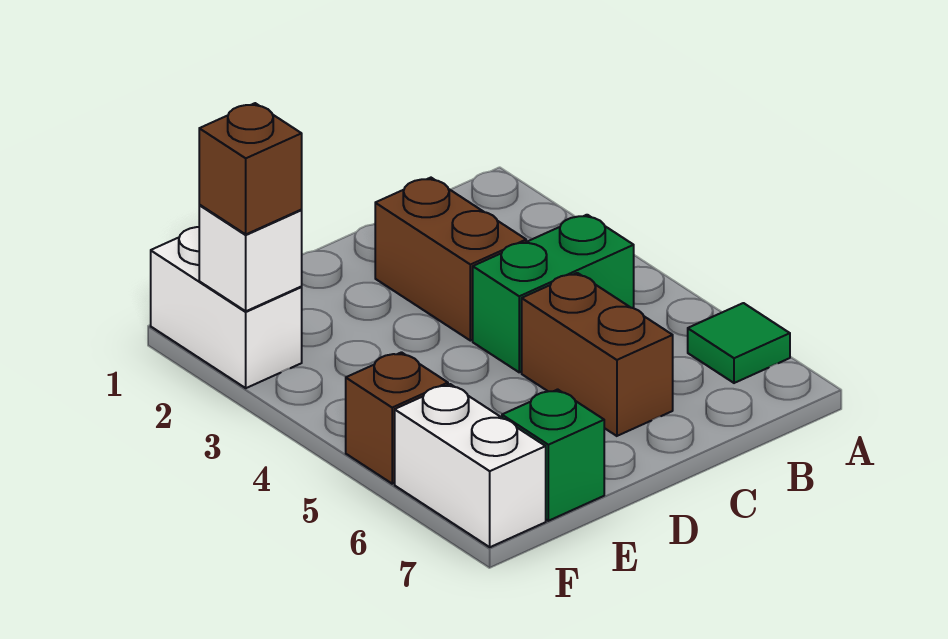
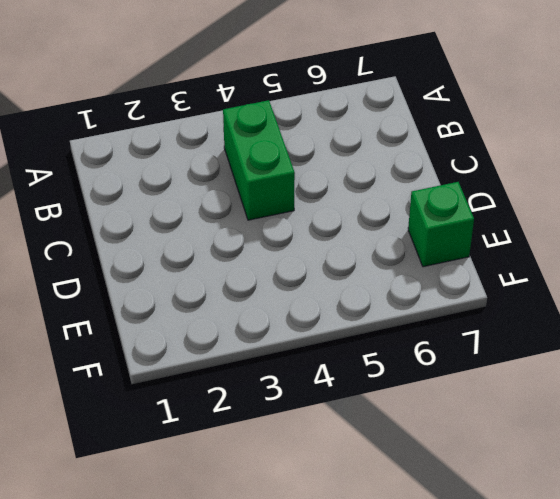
none -> green 1x1 tile [688,303,790,383]
none -> brown 1x2 brick [375,178,526,341]

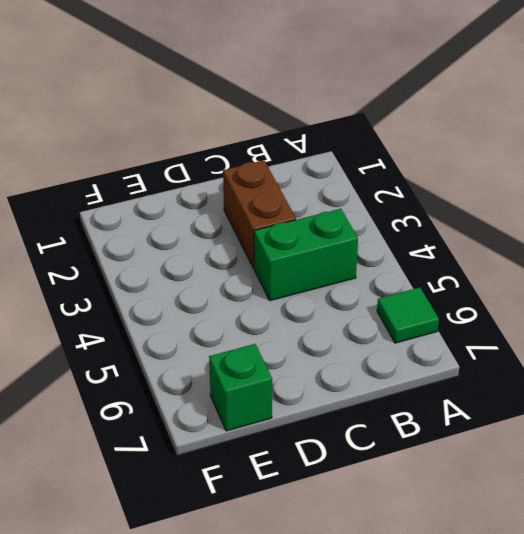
none -> brown 1x2 brick [522,273,673,436]
none -> white 1x2 brick [151,227,302,388]

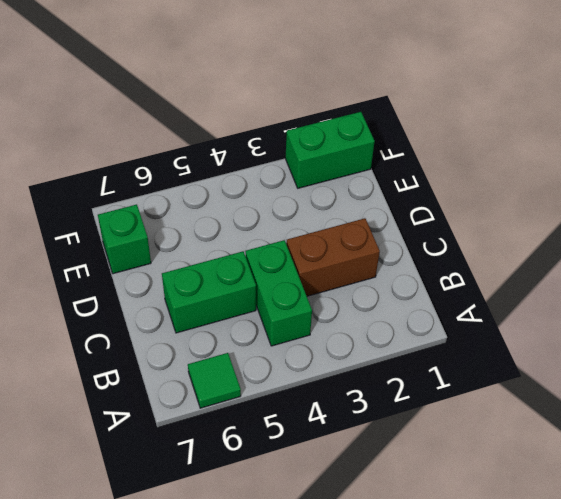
green 1x2 brick [162,251,256,333] -> brown 1x2 brick [522,273,673,436]
green 1x2 brick [286,112,375,188] -> white 1x2 brick [151,227,302,388]
none -> brown 1x1 brick [346,352,448,484]
none -> white 1x2 brick [395,384,546,547]

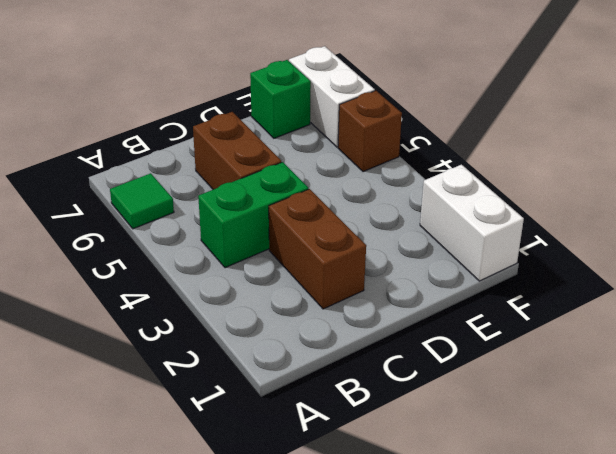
none -> white 1x1 brick [199,205,302,311]
none -> brown 1x1 brick [199,103,302,234]

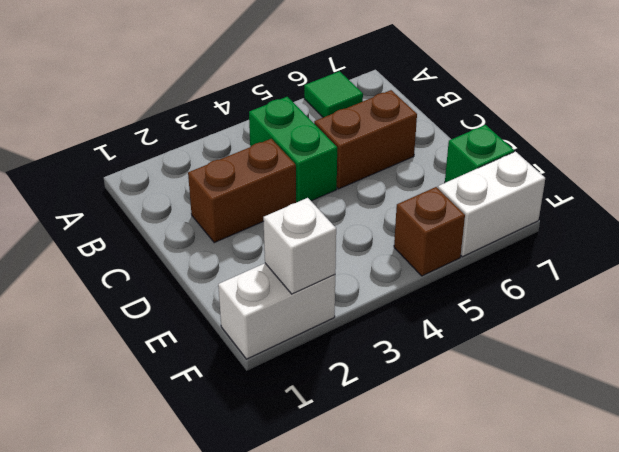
none -> brown 1x1 brick [199,103,302,234]

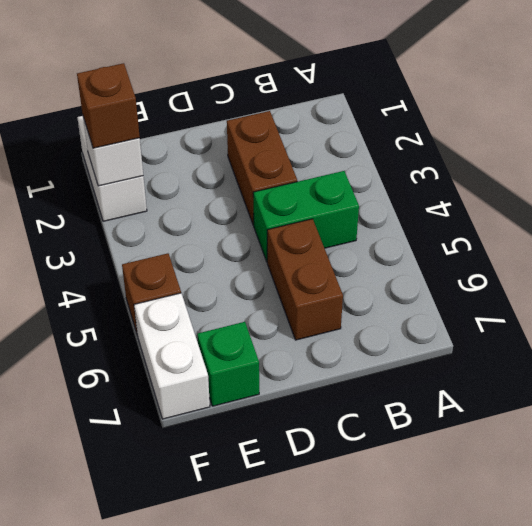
none -> green 1x1 tile [688,303,790,383]

